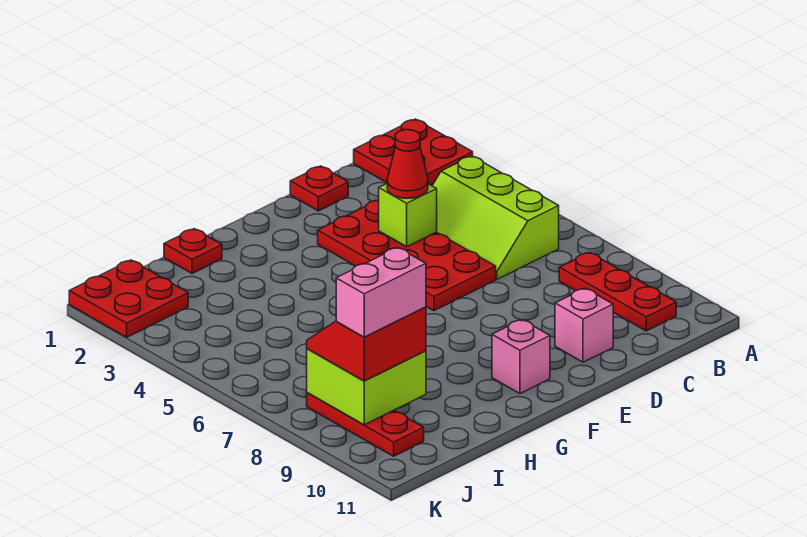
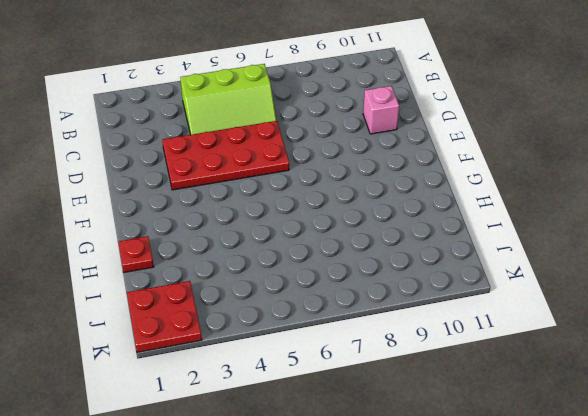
none -> red 2x2 plate [354,119,473,186]
none -> red 1x3 plate [559,253,676,331]
none -> red 1x1 plate [290,166,348,211]

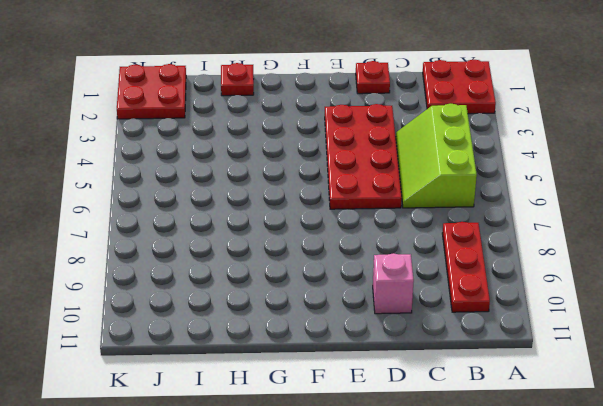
none -> pink 1x1 brick [492,320,550,394]
none -> red 1x3 plate [307,393,424,456]
none -> lime 1x1 brick [379,184,437,247]

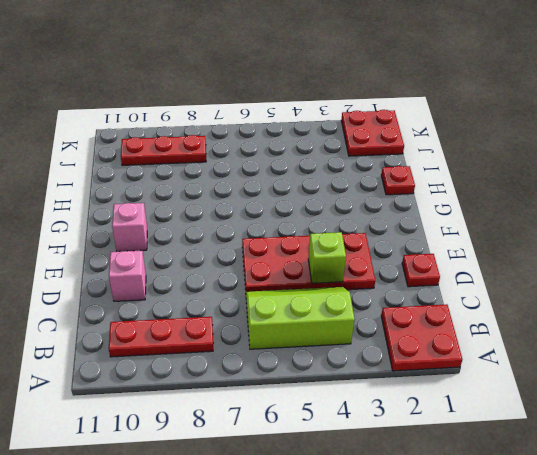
none -> lime 2x2 brick [307,349,426,425]
none -> red 1x1 cone [387,130,428,198]
none -> red 2x2 slope [307,307,426,381]

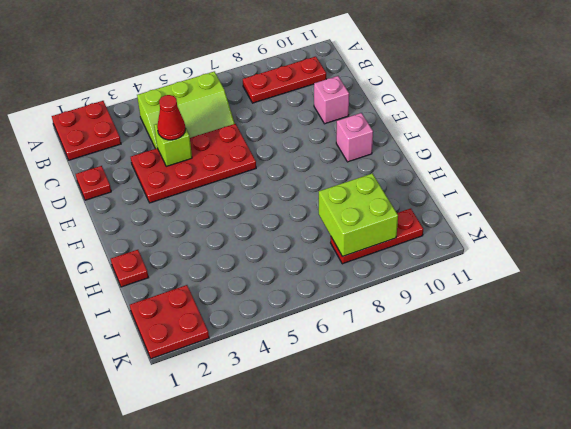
none -> red 2x2 slope [307,307,426,381]
none -> pink 1x2 brick [336,248,426,337]

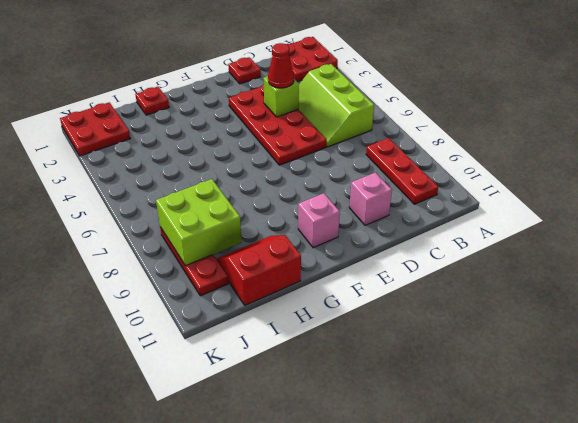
red 2x2 slope [216,235,301,305] -> red 2x2 slope moved to [307,307,426,381]
none -> pink 1x2 brick [336,248,426,337]

